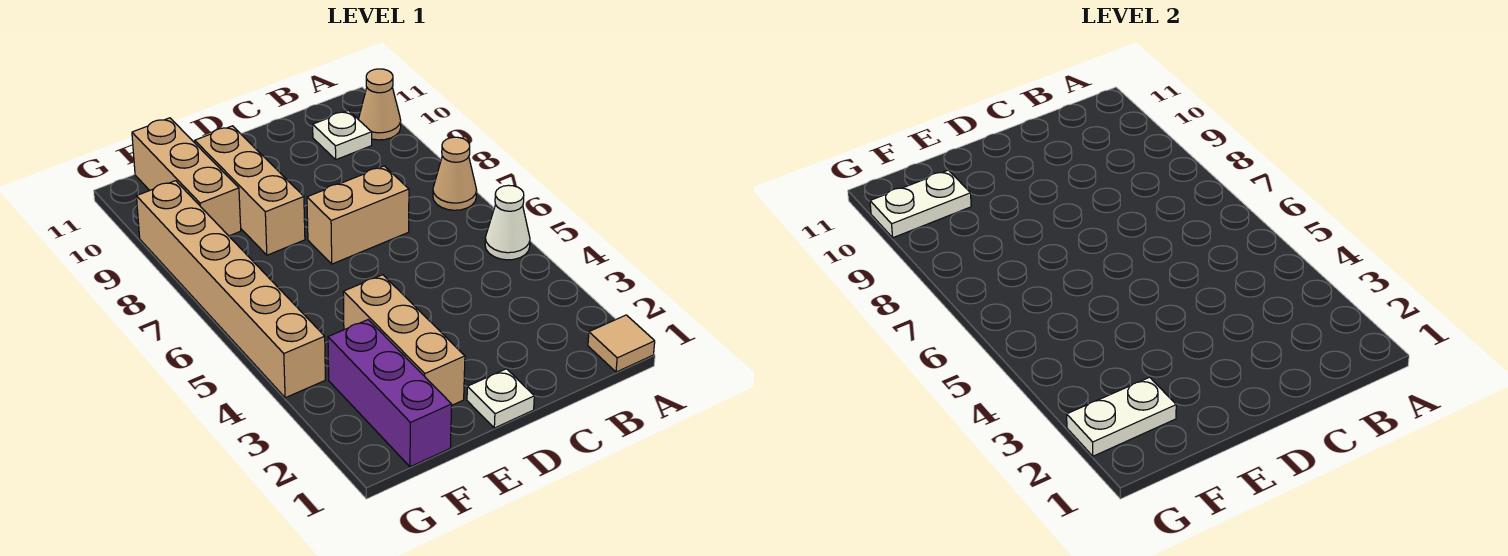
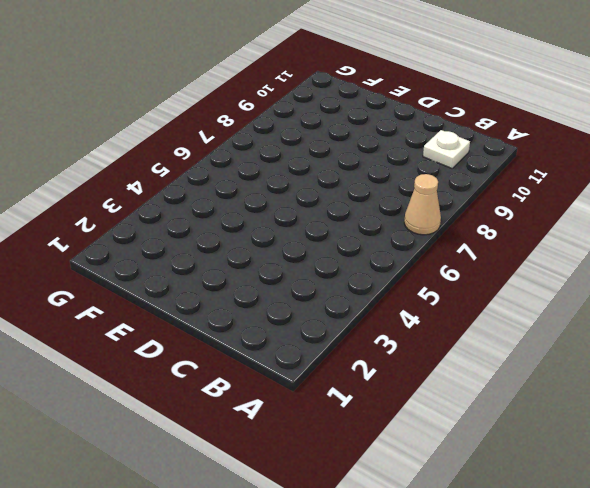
none -> tan 1x1 tile [588,315,655,372]
none -> white 1x1 cone [485,185,530,260]
none -> tan 1x1 cone [358,69,401,140]

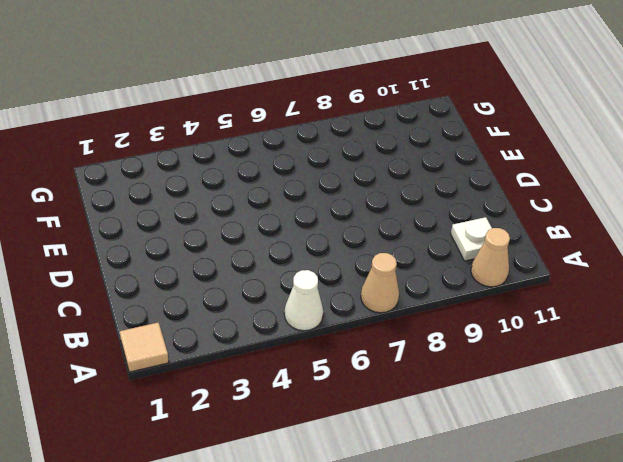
none -> tan 1x2 brick [307,166,409,264]
none -> white 1x1 plate [467,369,534,428]
none -> tan 1x3 brick [343,275,465,405]

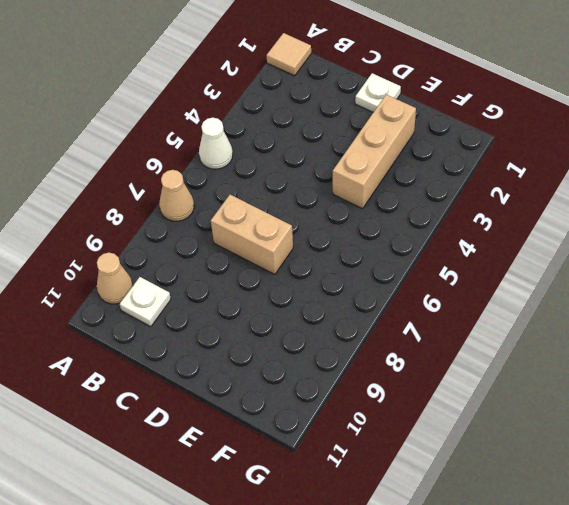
none -> tan 1x3 brick [195,126,305,255]
none -> purple 1x3 brick [328,320,452,467]
none -> tan 1x3 brick [132,118,241,236]

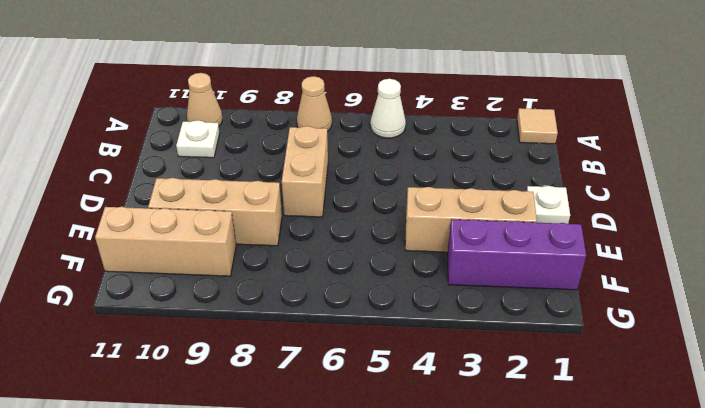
none -> tan 1x6 brick [136,181,325,398]
none -> white 1x2 plate [1067,377,1176,456]
none -> white 1x2 plate [870,170,971,238]

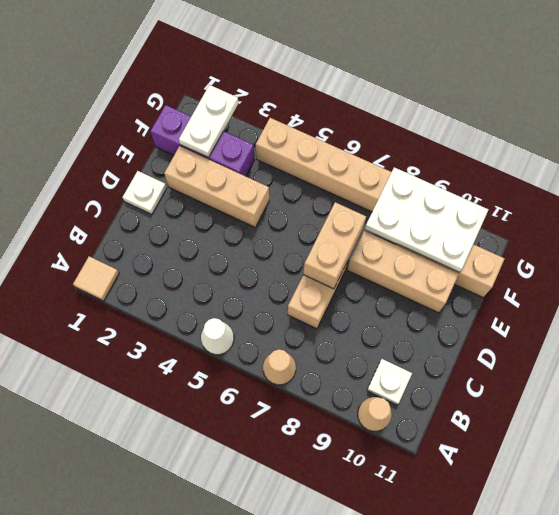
tan 1x2 brick [303,202,366,289] -> none
white 2x3 plate [365,167,488,272] -> white 1x2 plate [870,170,971,238]

